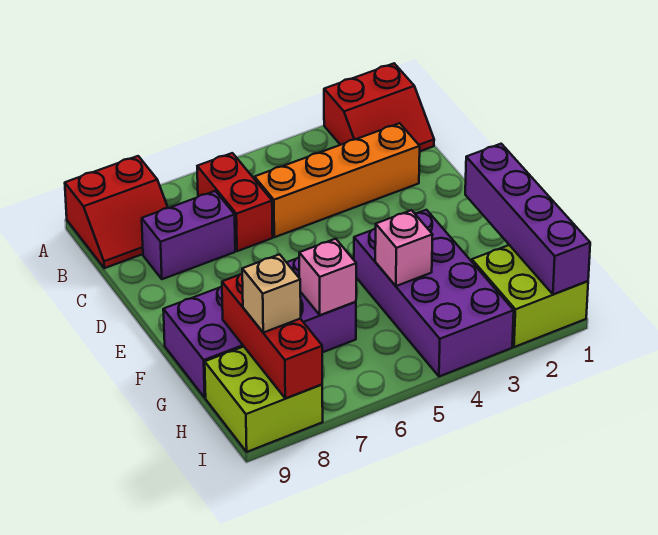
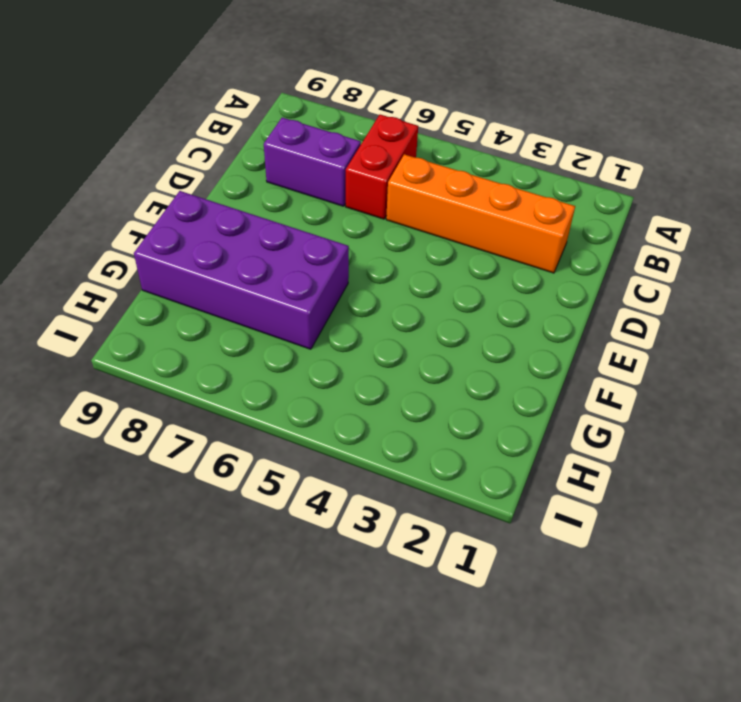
none -> red 2x2 slope [324,63,434,151]
none -> red 2x2 slope [65,156,168,268]
none -> purple 2x4 brick [354,210,514,376]

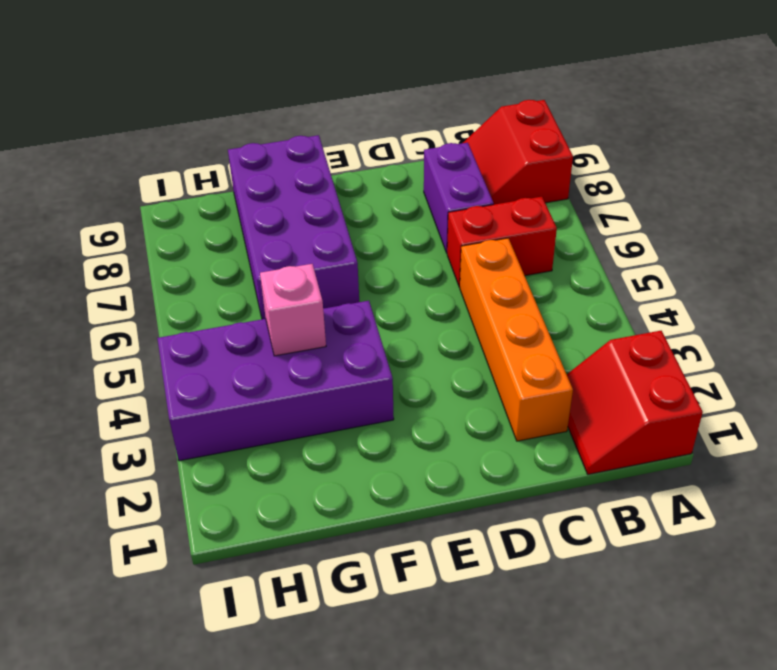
none -> lime 2x2 brick [472,245,588,347]
none -> lime 2x2 brick [205,347,323,452]
none -> purple 1x4 brick [465,144,590,294]

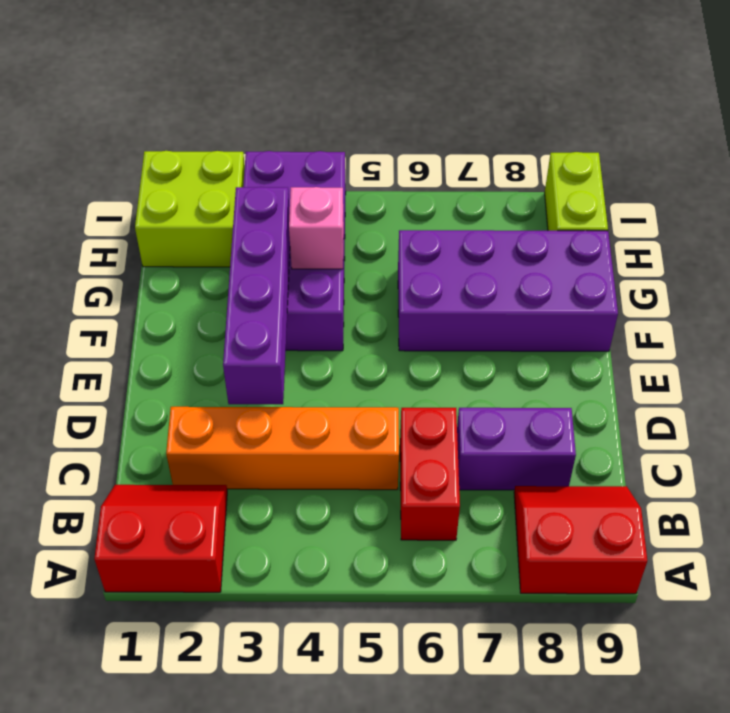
purple 1x4 brick [223,187,290,404] -> purple 1x4 brick moved to [465,144,590,294]
lime 1x2 brick [545,152,608,231] -> lime 2x2 brick [205,347,323,452]
none -> pink 1x1 brick [299,239,356,315]
none -> red 1x3 brick [222,274,322,398]
none -> tan 1x1 brick [242,254,301,333]

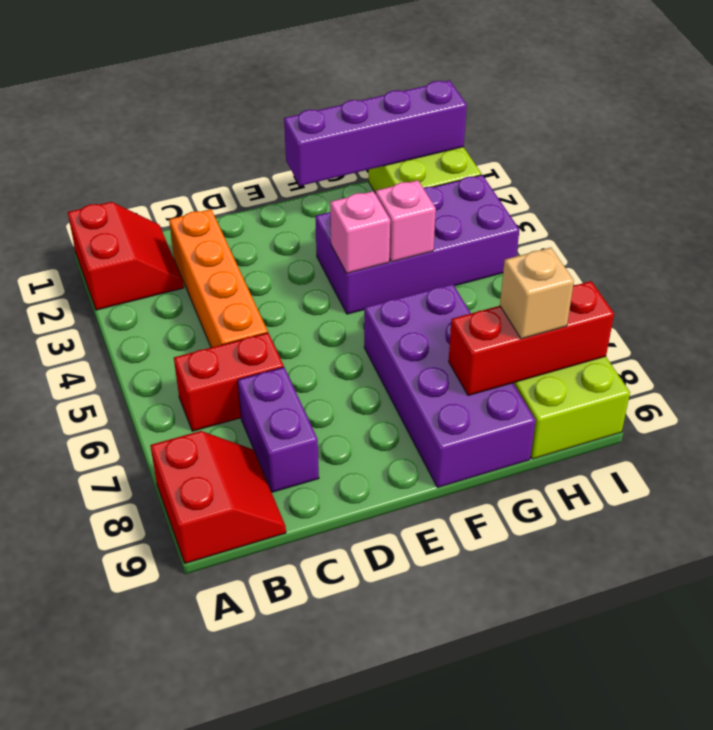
pink 1x1 brick [330,191,390,273] -> pink 1x1 brick moved to [299,239,356,315]

